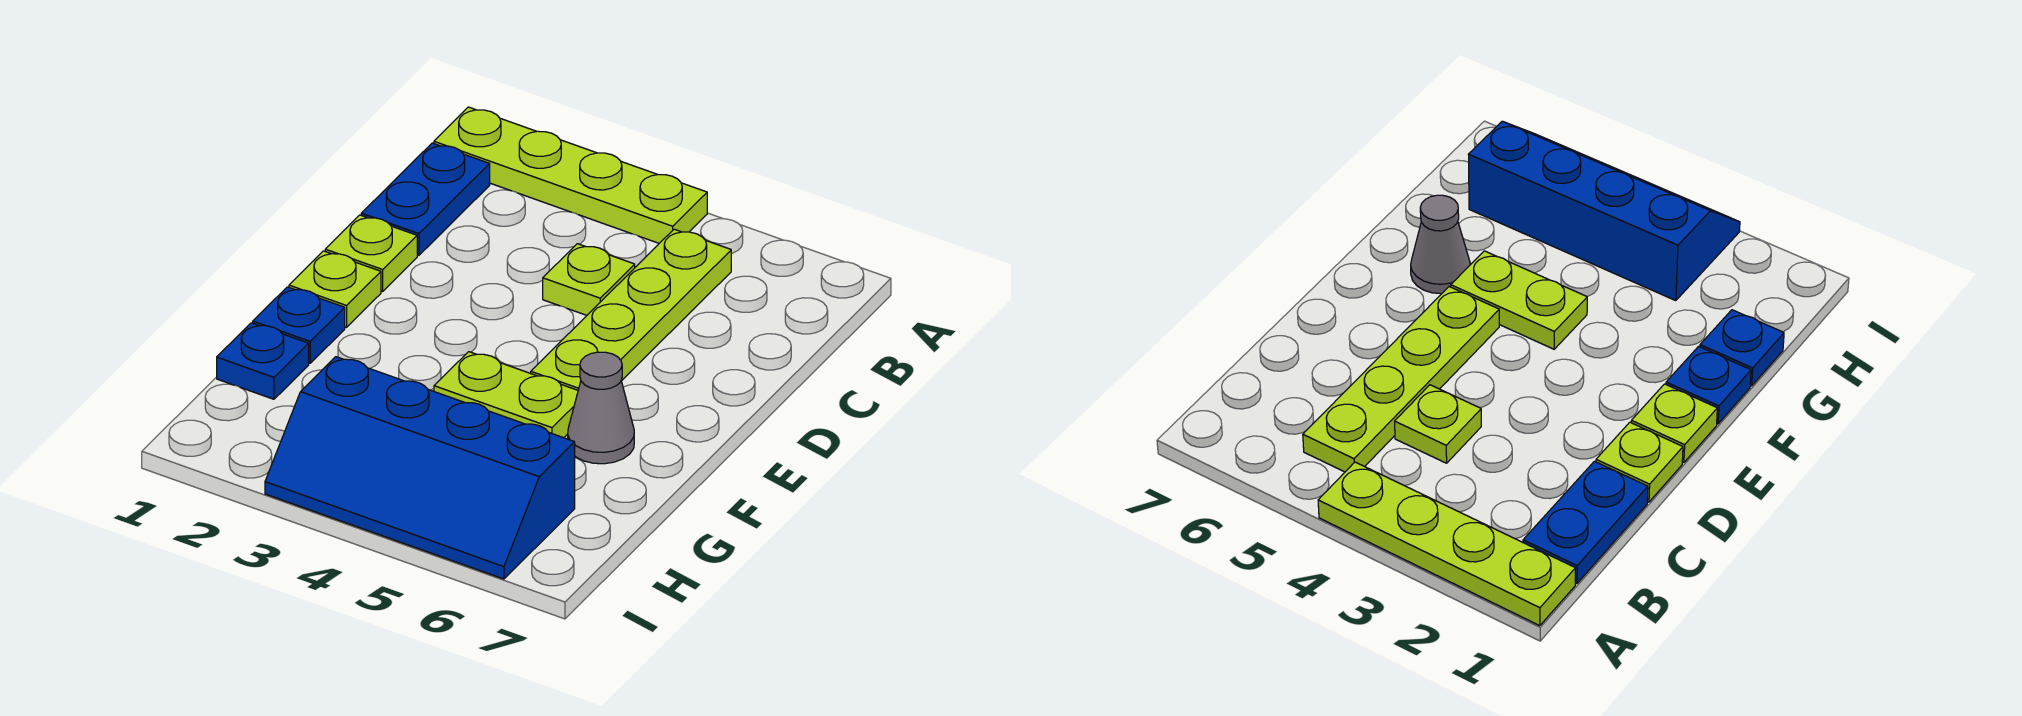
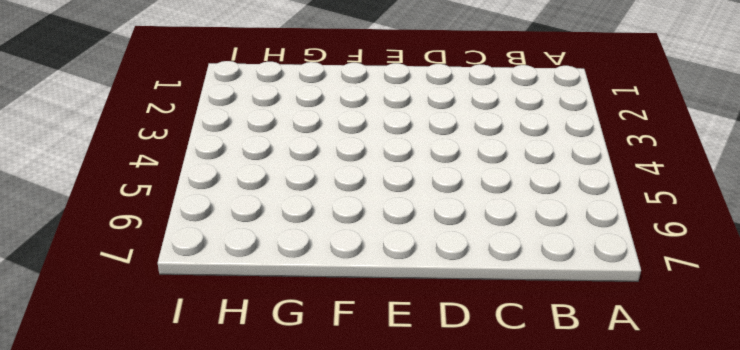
none -> lime 1x4 plate [434,107,707,243]
none -> blue 1x2 plate [361,143,490,255]

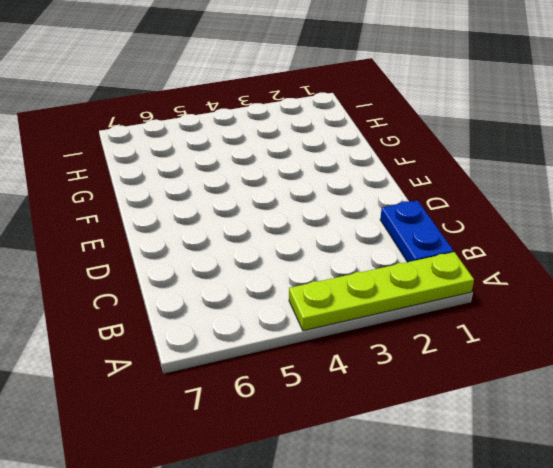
none -> lime 1x4 plate [531,229,731,390]
none -> lime 1x1 plate [543,244,635,315]

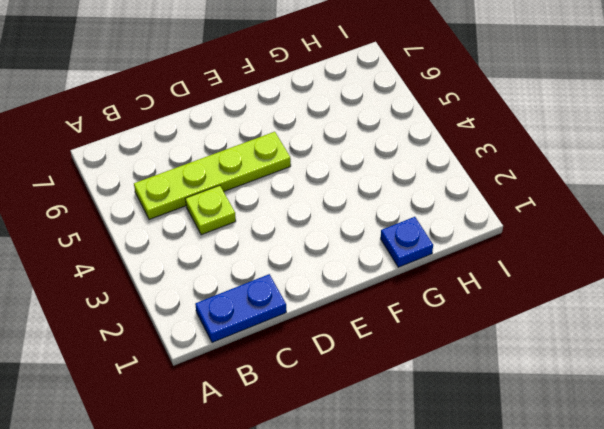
none -> lime 1x4 plate [434,107,707,243]
none -> lime 1x1 plate [325,215,417,291]

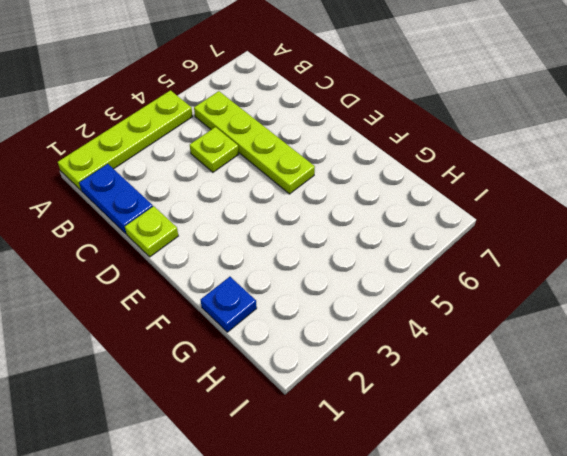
none -> lime 1x1 plate [289,251,381,327]
none -> blue 1x1 plate [253,287,345,363]

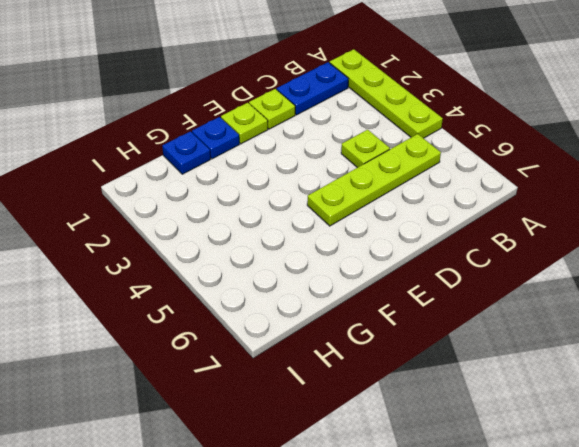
none -> lime 1x2 plate [434,352,578,438]
none -> grey 1x1 cone [568,352,634,464]

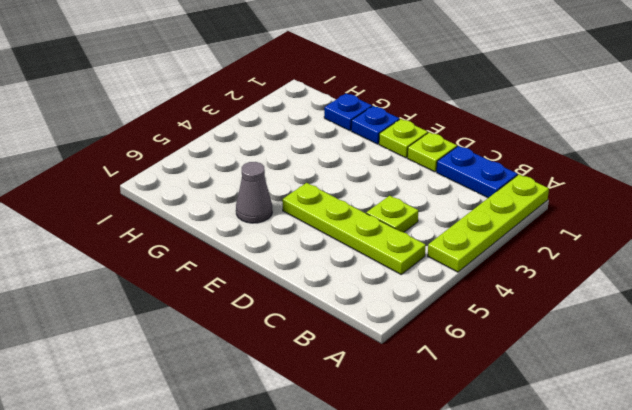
none -> lime 1x2 plate [434,352,578,438]
none -> blue 2x4 slope [265,357,575,579]

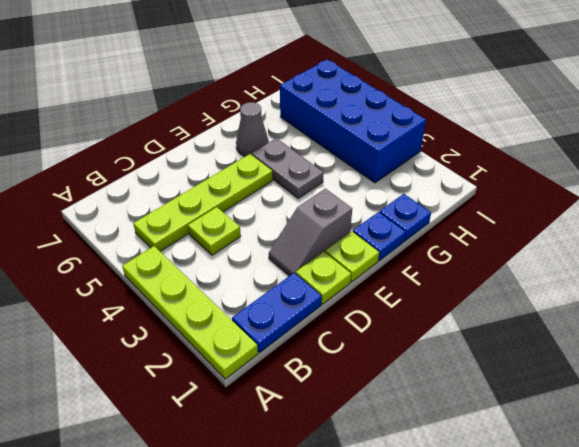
grey 1x2 slope [269,189,352,276] -> none
grey 1x2 plate [251,138,324,198] -> lime 1x2 plate [434,352,578,438]
blue 2x4 brick [280,60,426,183] -> blue 2x4 slope [265,357,575,579]

